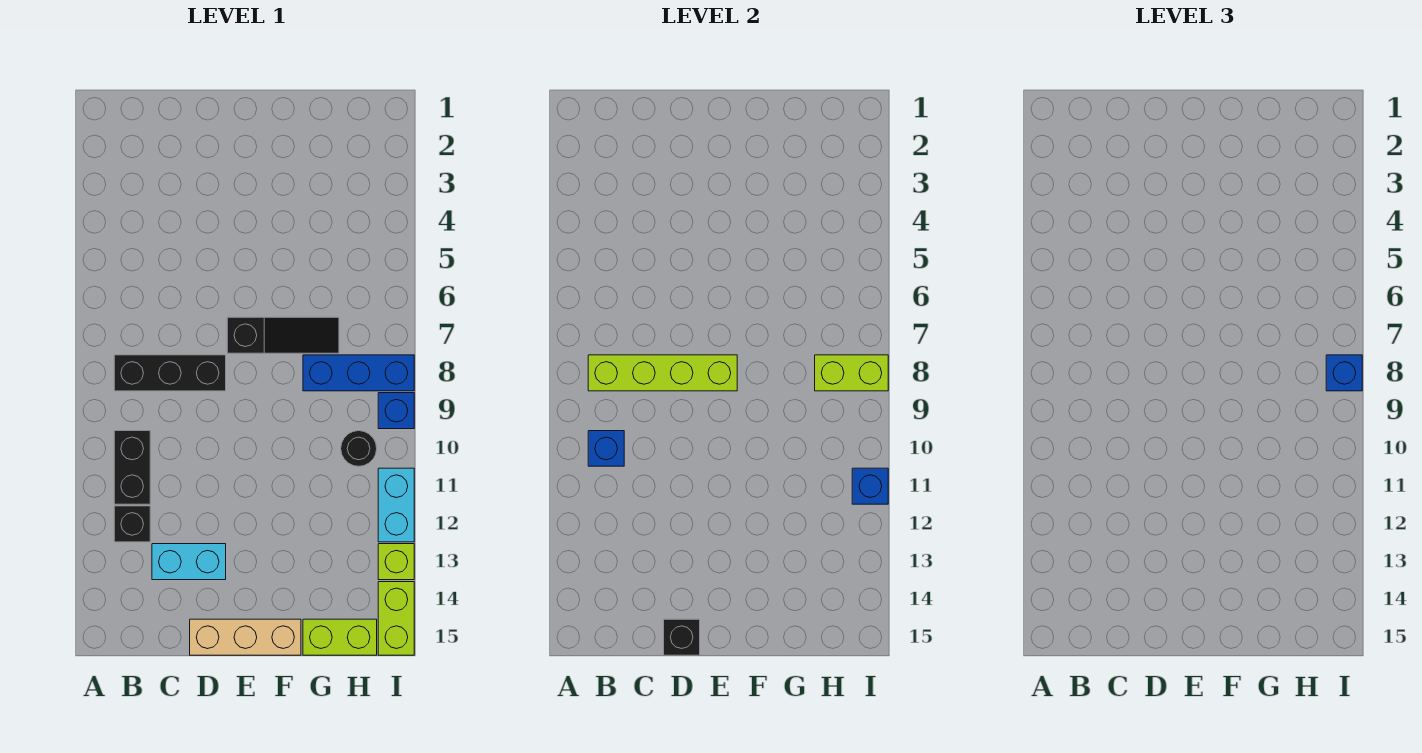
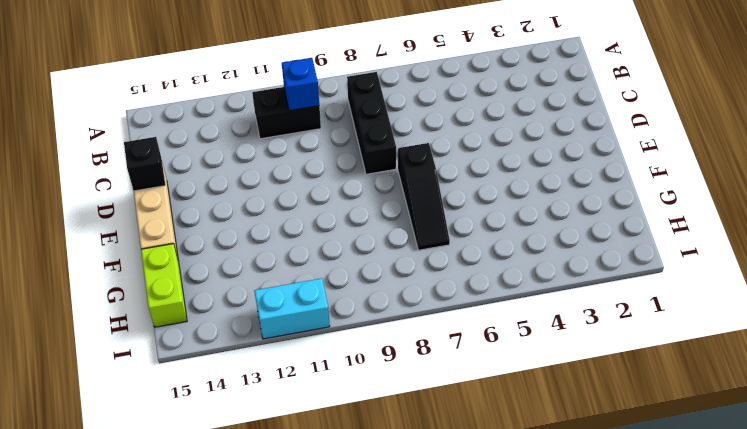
none -> black 1x1 brick [114,506,150,542]
none -> cyan 1x2 brick [152,544,226,580]
none -> blue 1x3 brick [303,355,414,391]

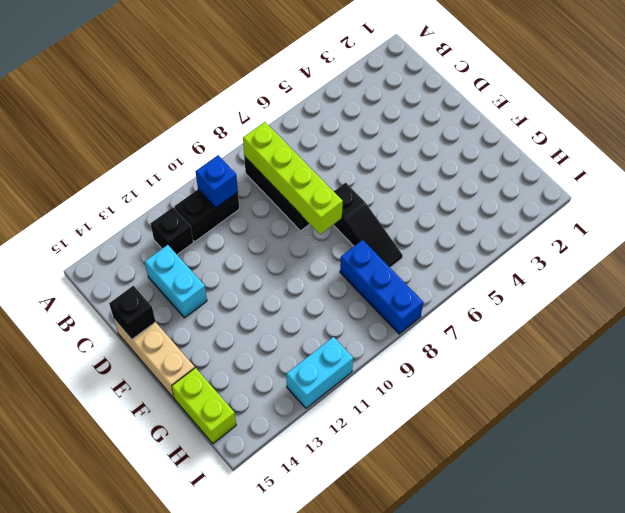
none -> black 1x1 round brick [341,431,377,466]
none -> blue 1x1 brick [378,393,414,429]
none -> lime 1x1 brick [378,544,414,580]

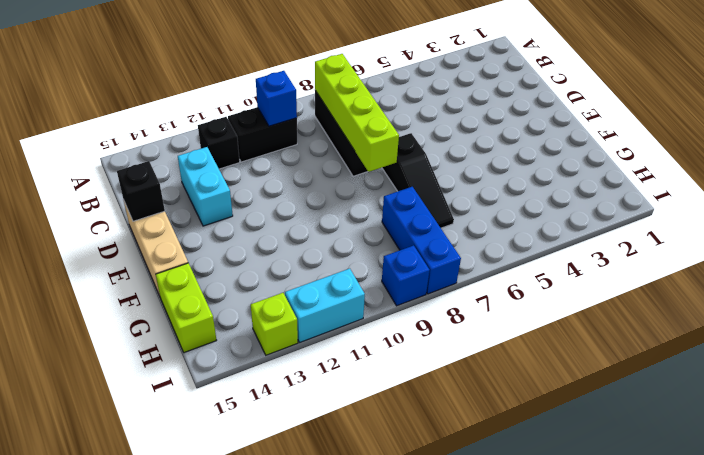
none -> black 1x1 round brick [341,431,377,466]
none -> lime 1x2 brick [378,582,414,655]
none -> lime 1x2 brick [815,355,888,391]

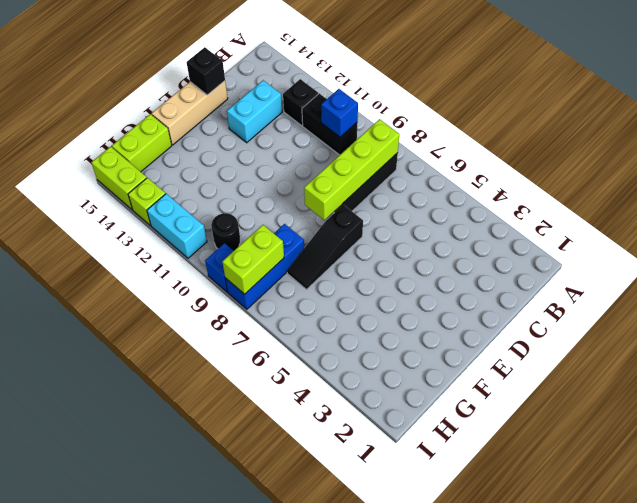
none -> blue 1x1 brick [852,468,888,504]
none -> blue 1x1 brick [1326,355,1362,391]

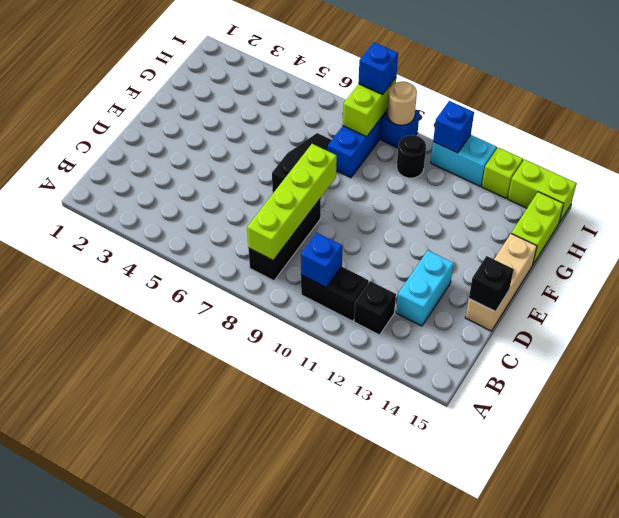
tan 1x1 round brick [387,81,417,125] -> none

